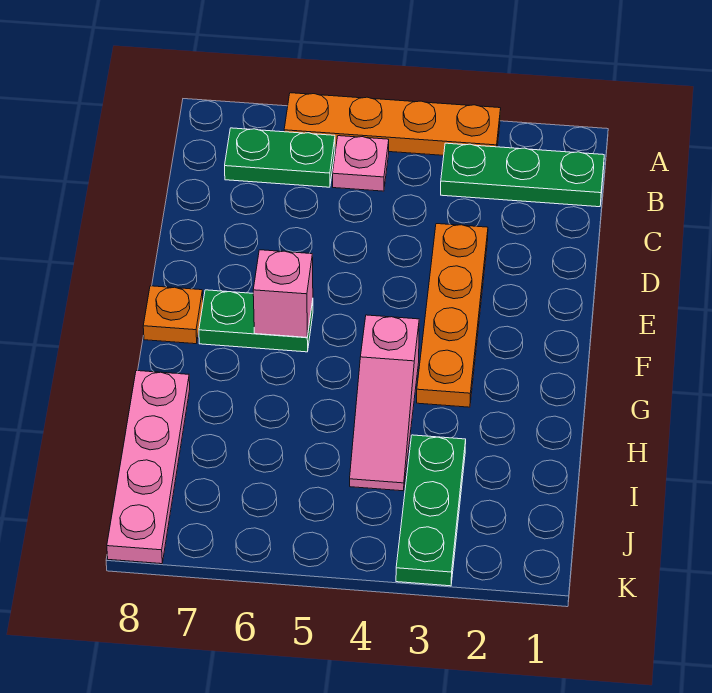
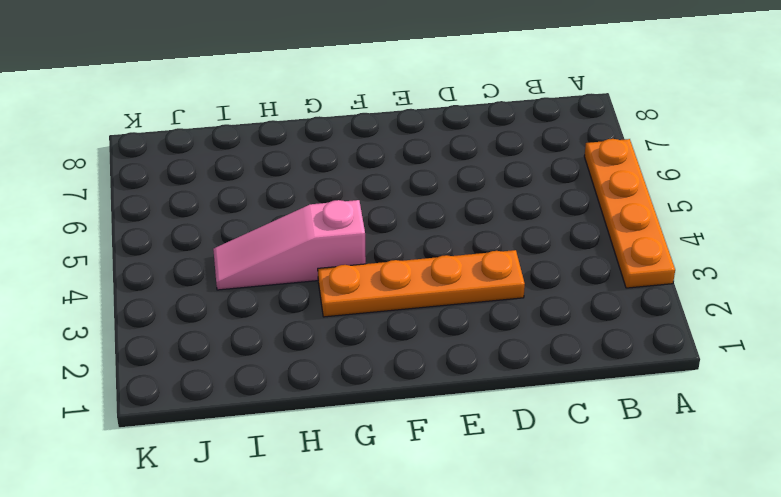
none -> green 1x3 plate [441,143,604,207]
none -> pink 1x1 plate [332,136,389,191]

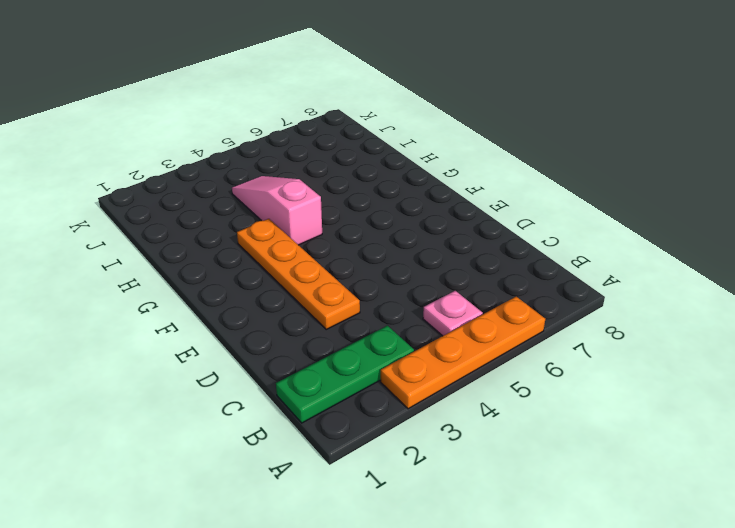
none -> green 1x2 plate [225,128,335,187]
none -> green 1x2 plate [199,290,313,352]

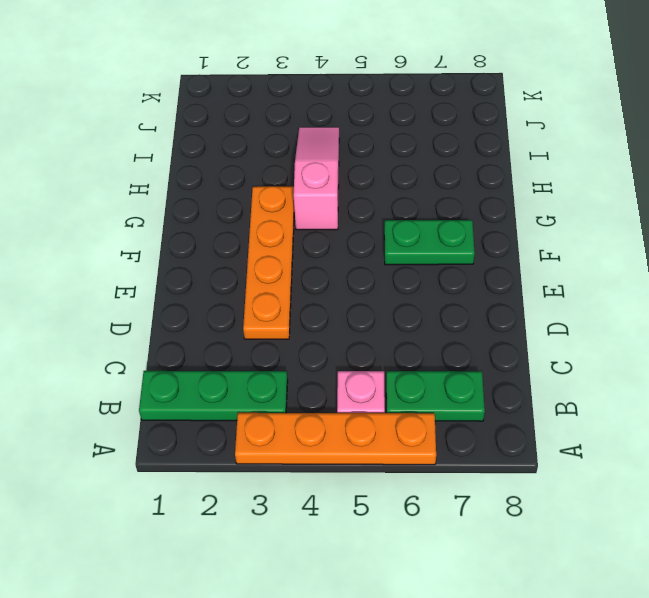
none -> orange 1x1 plate [143,286,203,344]
none -> pink 1x4 plate [107,371,190,564]

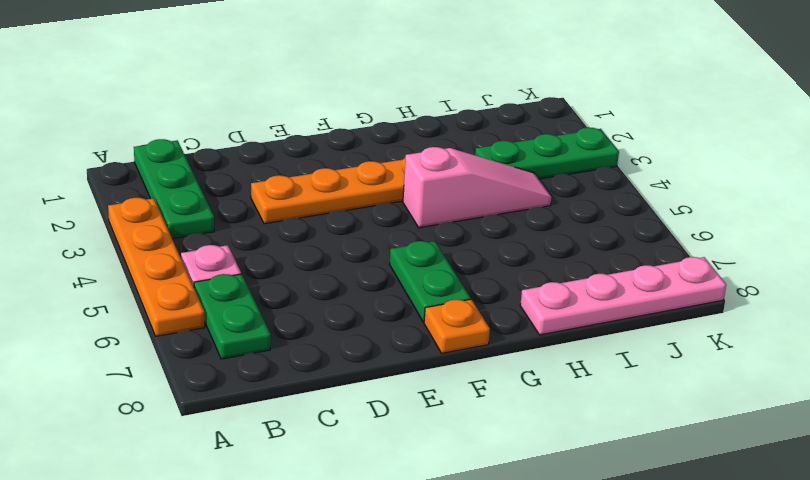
none -> pink 1x1 brick [253,250,313,337]

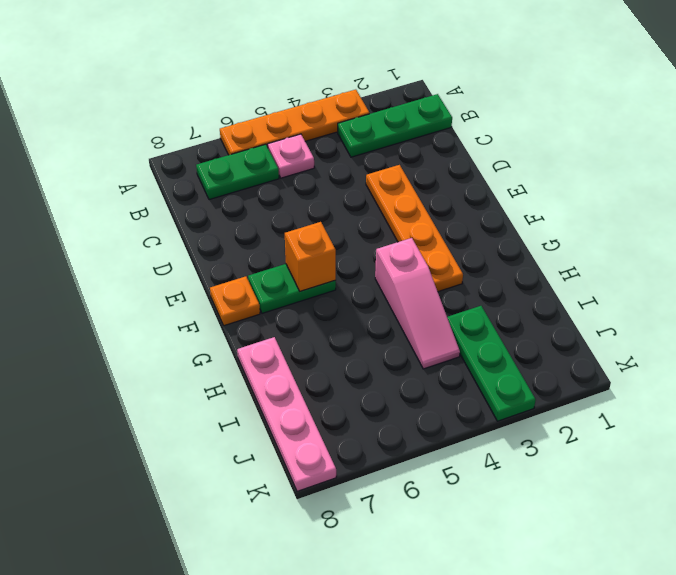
orange 1x1 brick [285,222,336,291] -> pink 1x1 brick [253,250,313,337]

